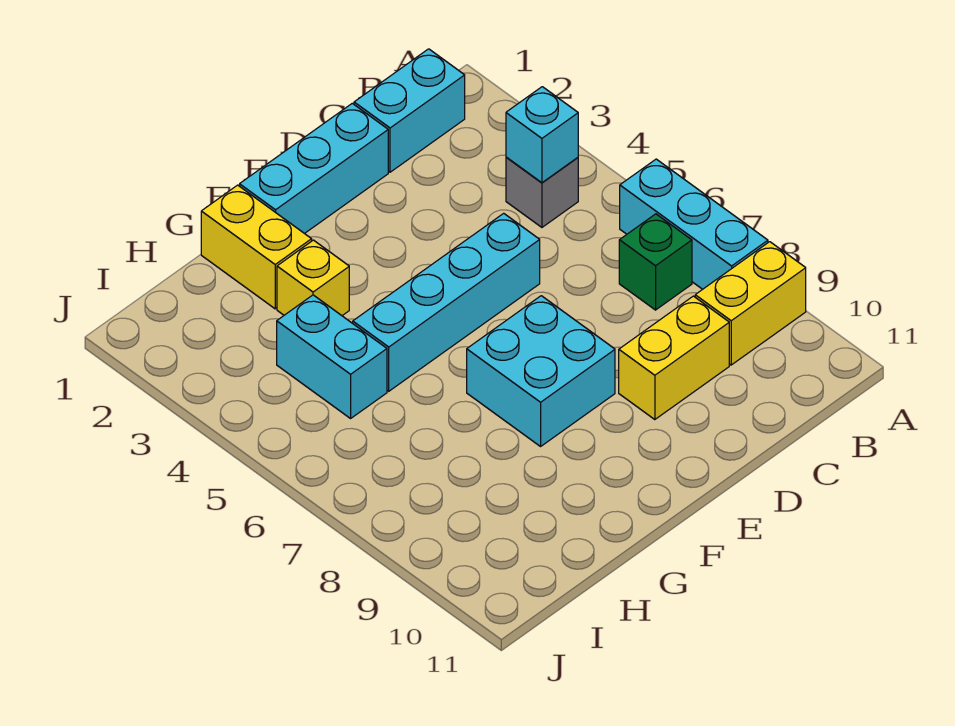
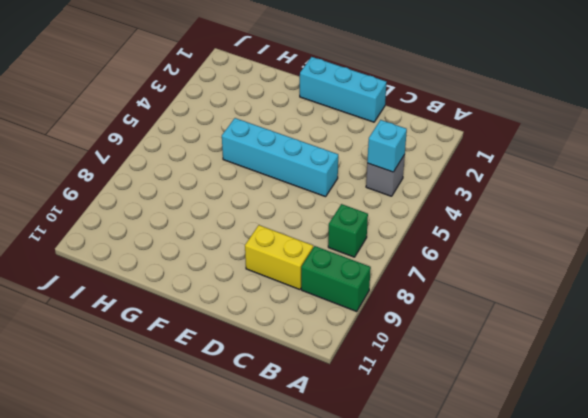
green 1x2 brick [301,246,371,311] -> yellow 1x2 brick [695,242,806,365]
none -> cyan 1x3 brick [620,159,768,289]
none -> cyan 1x2 brick [354,49,465,172]
none -> cyan 2x2 brick [467,296,615,446]

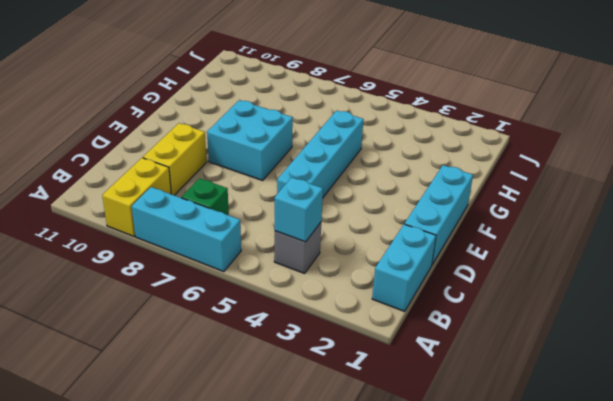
none -> yellow 1x2 brick [201,185,312,309]
none -> yellow 1x1 brick [277,240,349,316]
none -> cyan 1x2 brick [277,295,387,418]

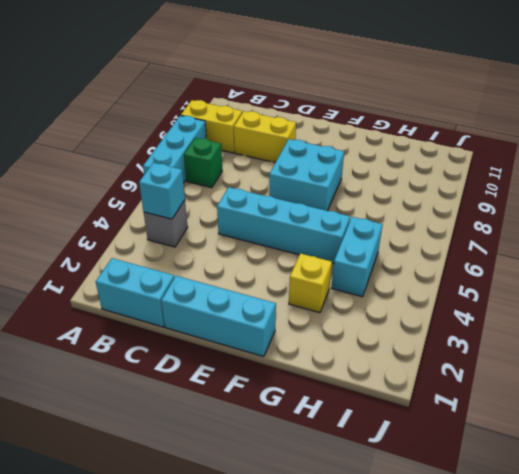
none -> yellow 1x2 brick [201,185,312,309]

